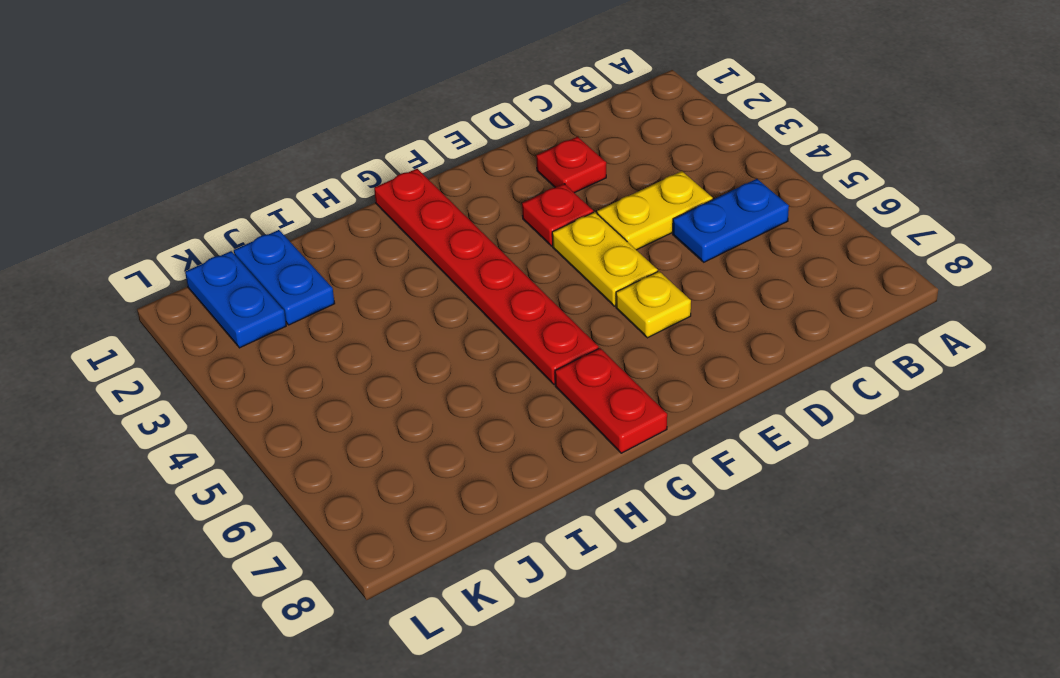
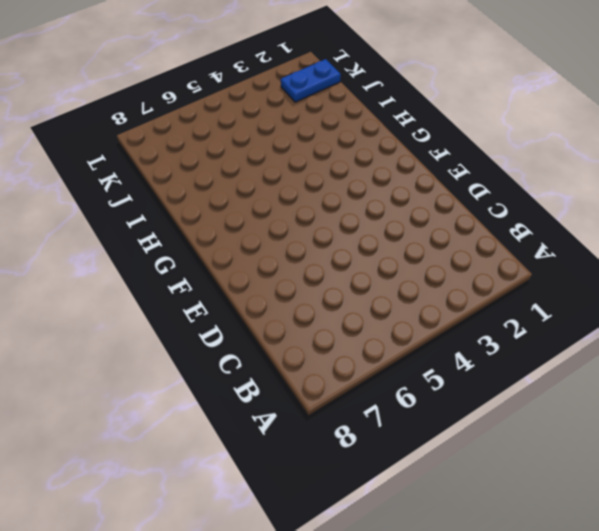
none -> blue 1x2 plate [673,179,789,262]
none -> yellow 1x2 plate [597,171,713,250]

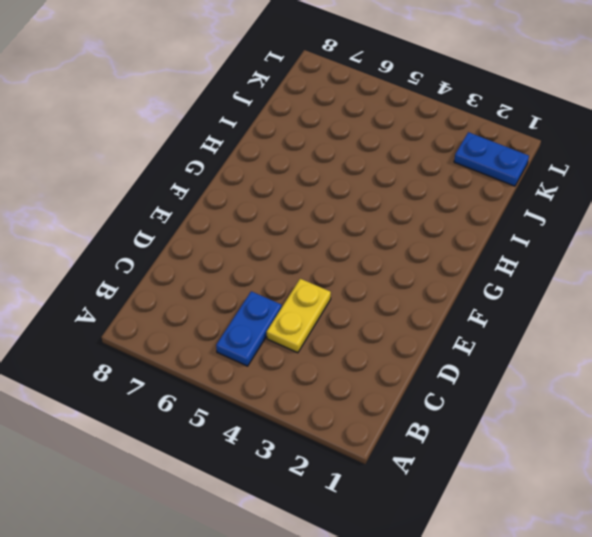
none -> red 1x1 plate [536,137,606,193]
none -> red 1x1 plate [522,184,593,246]

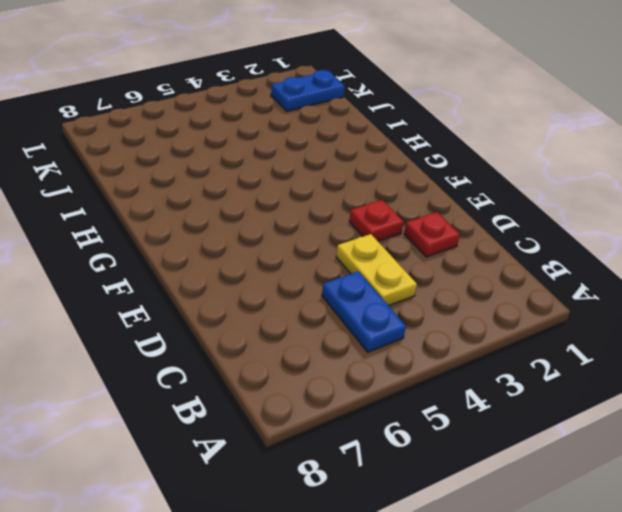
none -> yellow 1x2 plate [552,212,658,306]
none -> yellow 1x1 plate [616,271,691,338]

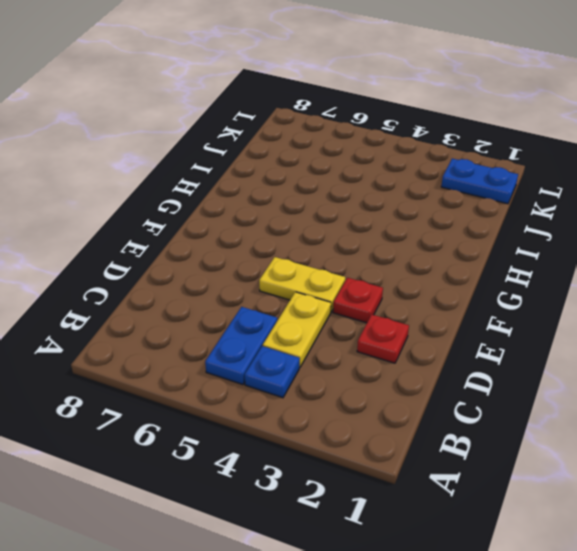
blue 1x1 plate [245,346,300,398] -> none
none -> yellow 1x1 plate [616,271,691,338]
none -> red 1x6 plate [374,169,599,384]

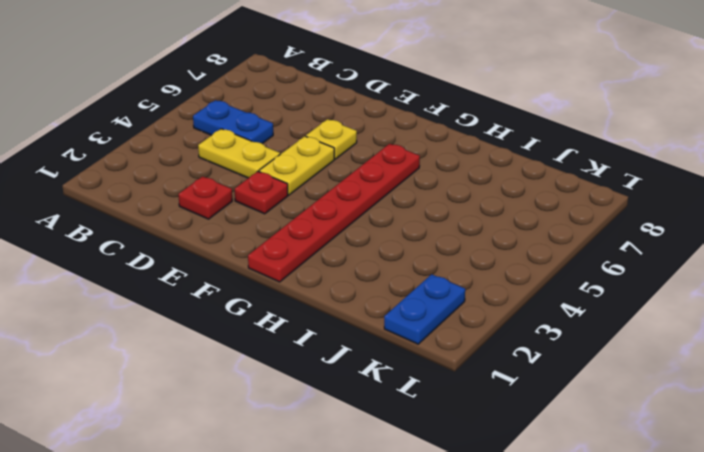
none -> red 1x2 plate [555,348,667,453]
none -> blue 1x2 plate [234,230,335,325]

